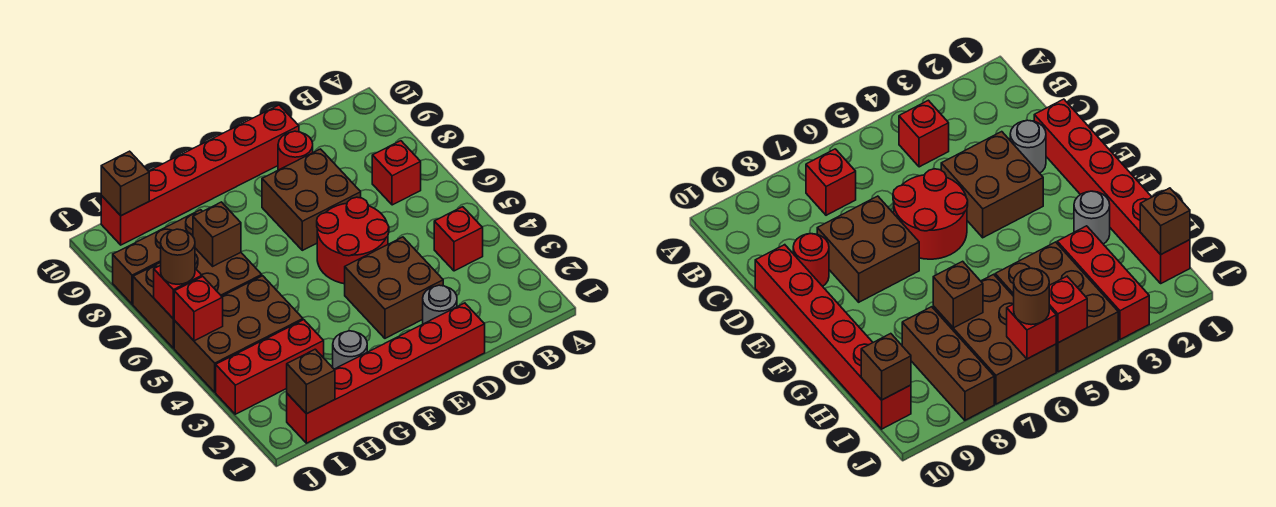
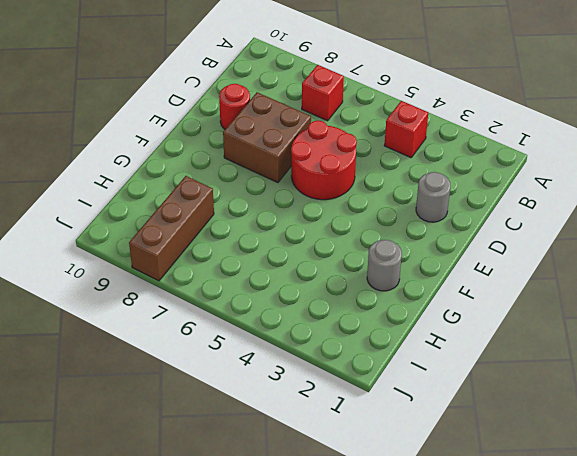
none -> red 1x6 brick [287,303,485,443]
none -> brown 2x2 brick [345,237,443,338]
none -> red 1x6 brick [101,105,299,245]

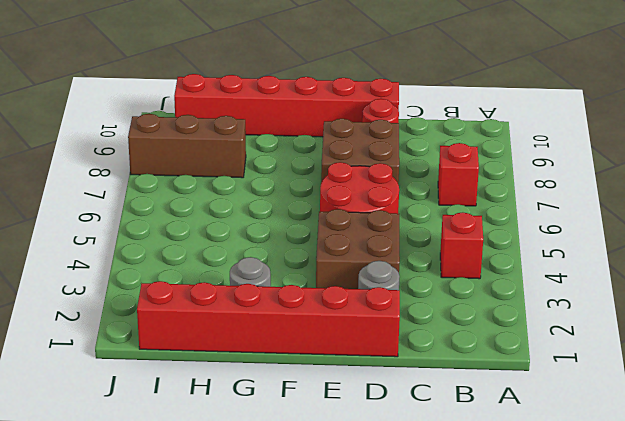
none -> red 1x3 brick [216,320,324,414]
none -> brown 2x3 brick [174,276,303,392]
none -> brown 2x3 brick [133,248,262,348]

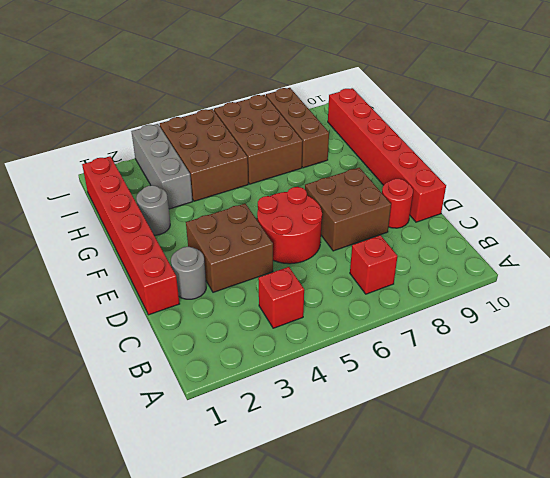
grey 1x3 brick [131,124,193,209] -> red 1x3 brick [216,320,324,414]
none -> brown 1x1 brick [193,202,241,266]
none -> brown 1x1 brick [287,349,335,414]
none -> brown 1x1 brick [101,151,149,216]

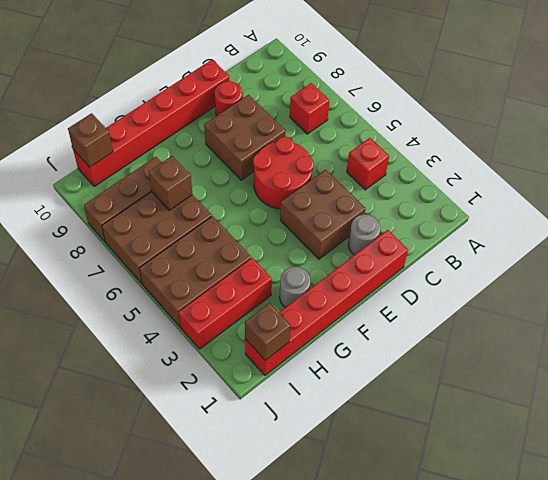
none -> red 1x1 brick [174,277,223,341]
none -> red 1x1 brick [154,265,202,319]
none -> brown 1x1 round brick [161,229,195,284]

